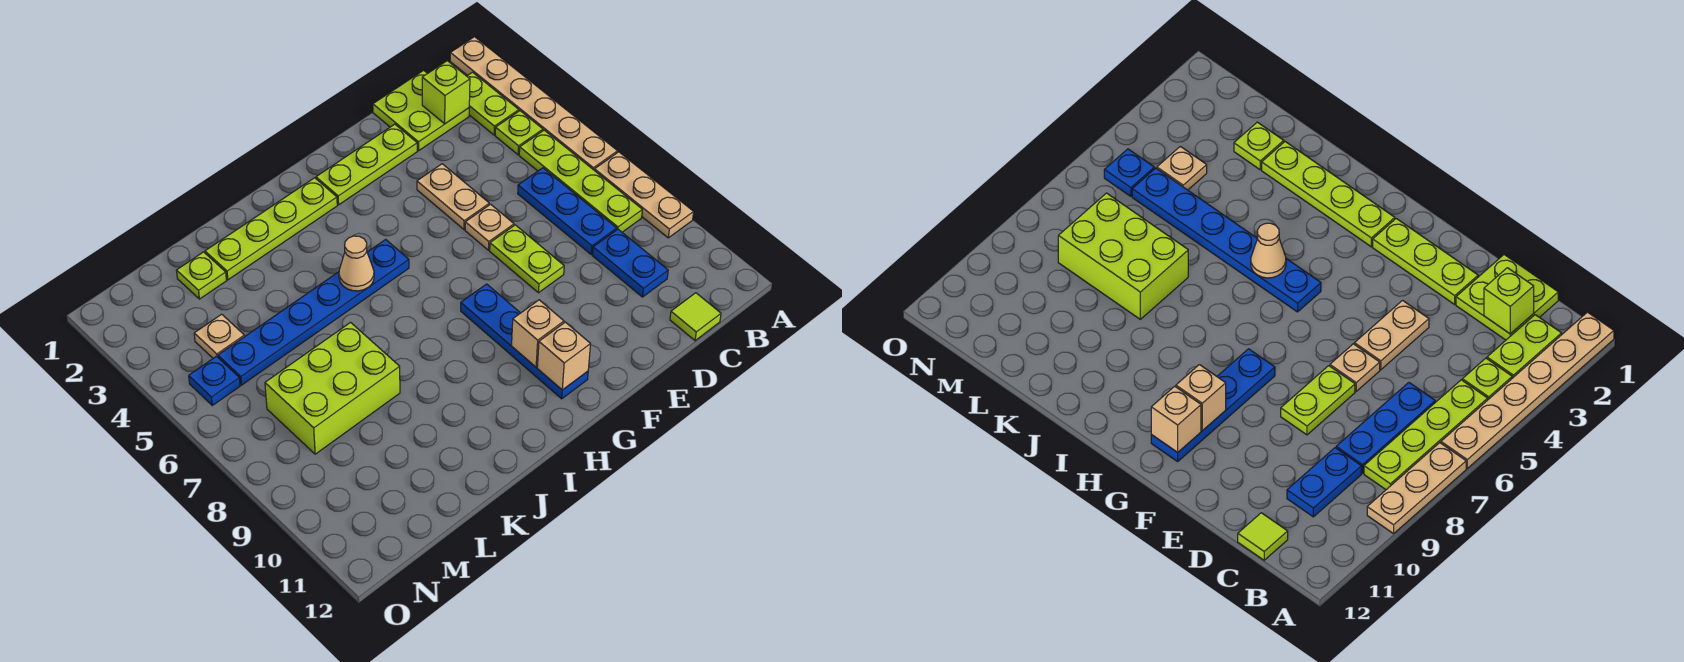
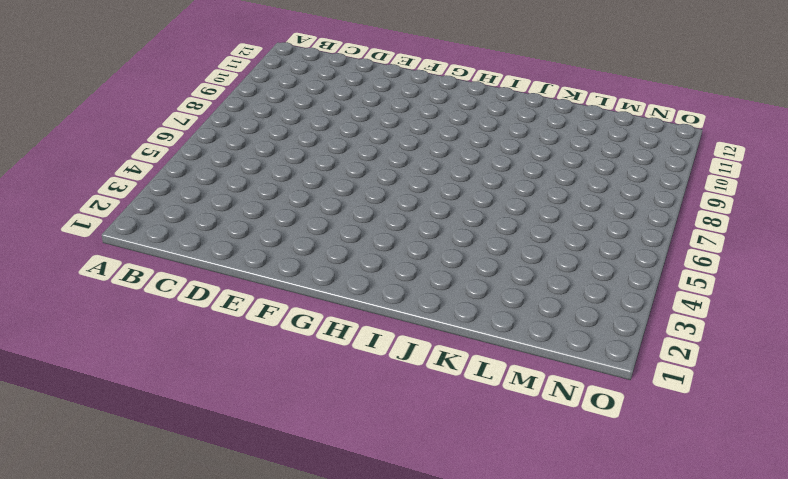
none -> tan 1x6 plate [450,37,618,170]
none -> tan 1x3 plate [594,152,694,238]
none -> lime 1x2 plate [467,72,519,135]

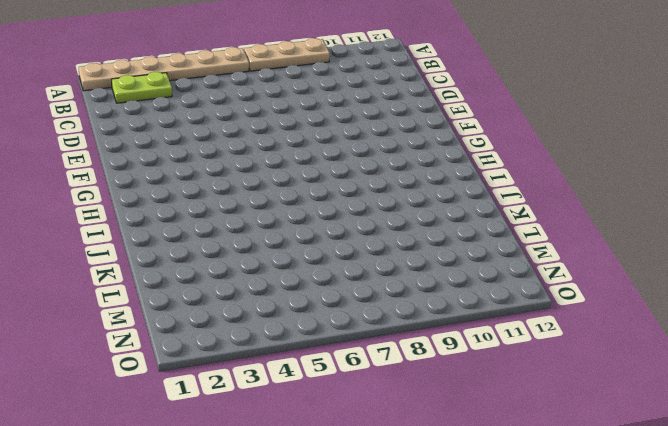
none -> lime 1x1 plate [495,111,543,155]
none -> lime 1x4 plate [519,130,642,232]
none -> lime 2x2 plate [373,70,469,151]

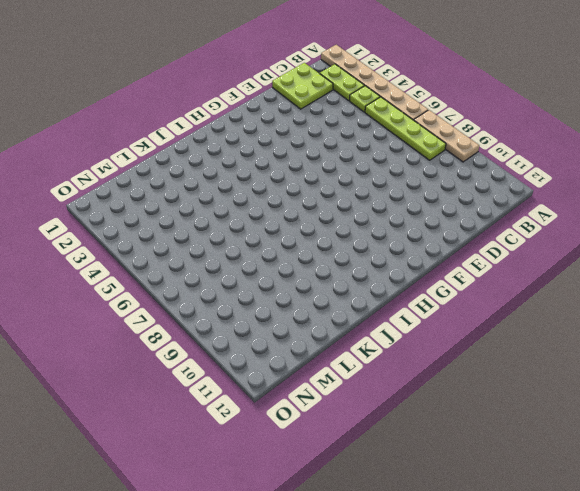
none -> blue 1x3 plate [518,168,617,254]
none -> blue 1x2 plate [592,229,668,297]
none -> lime 1x1 tile [670,293,721,341]

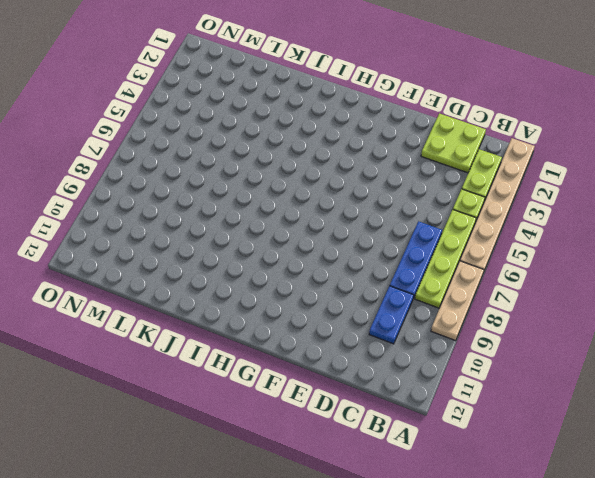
none -> lime 1x1 tile [670,293,721,341]
none -> lime 1x3 plate [316,124,417,205]
none -> tan 1x2 plate [417,164,489,229]

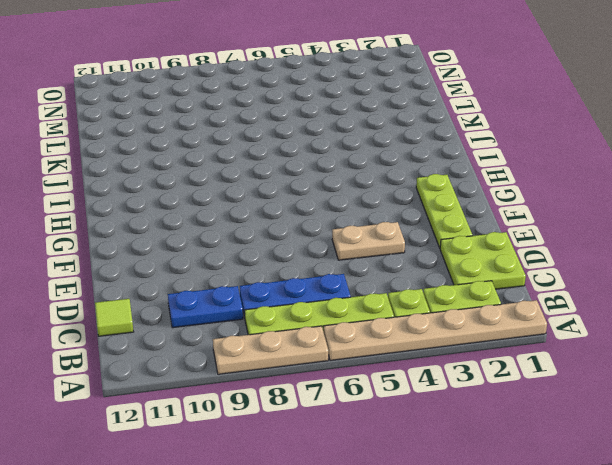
none -> tan 1x1 plate [465,204,514,250]
none -> lime 1x2 plate [490,225,564,293]
none -> blue 1x4 plate [461,284,588,399]

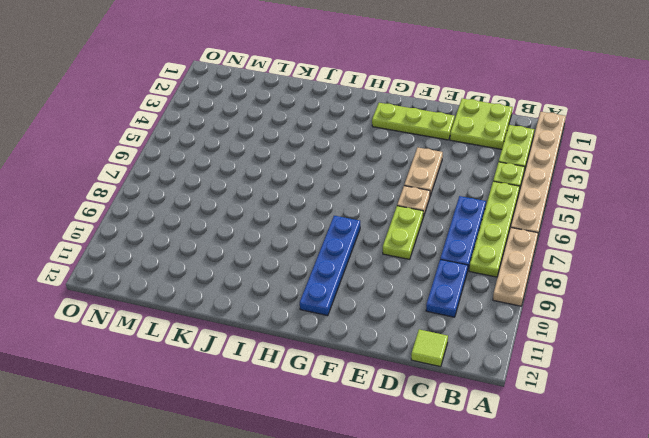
none -> lime 1x4 plate [205,178,337,280]
none -> blue 1x6 plate [218,240,409,385]
none -> lime 2x3 brick [265,323,400,454]

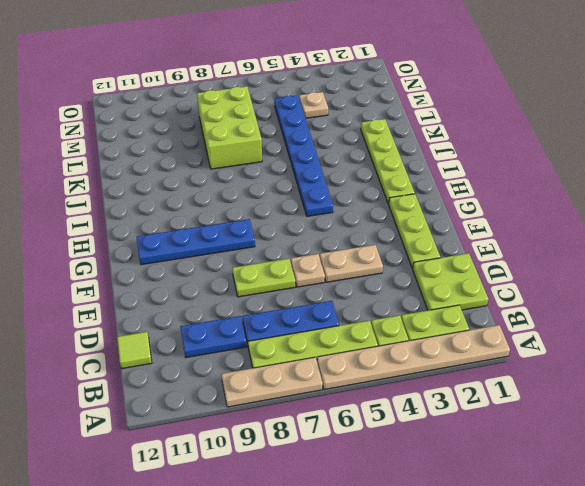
none -> lime 1x1 plate [176,252,226,299]
none -> blue 1x1 plate [189,356,240,405]
none -> lime 1x1 brick [422,61,470,124]

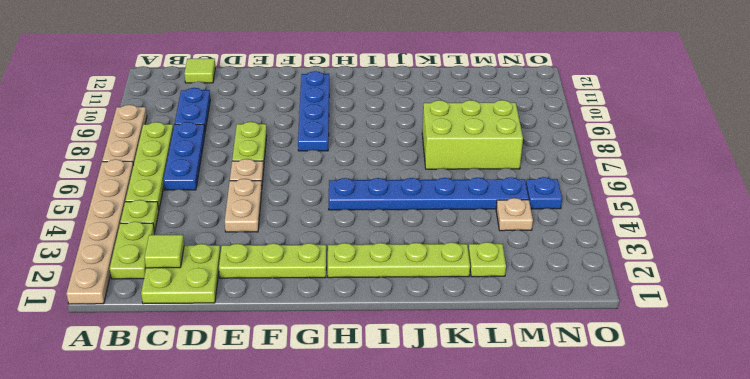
lime 1x1 tile [145,235,184,268] -> lime 1x1 brick [422,61,470,124]
none -> tan 1x1 brick [512,300,564,367]
none -> tan 1x1 brick [537,322,590,390]
none -> tan 1x1 cone [339,236,374,291]

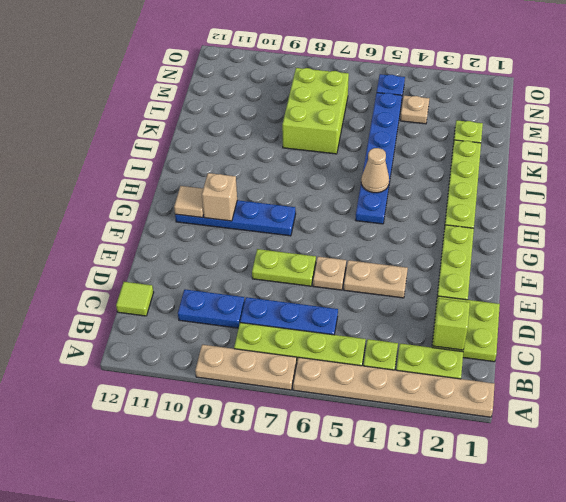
tan 1x1 tile [174,186,204,218] -> tan 1x1 brick [537,322,590,390]

